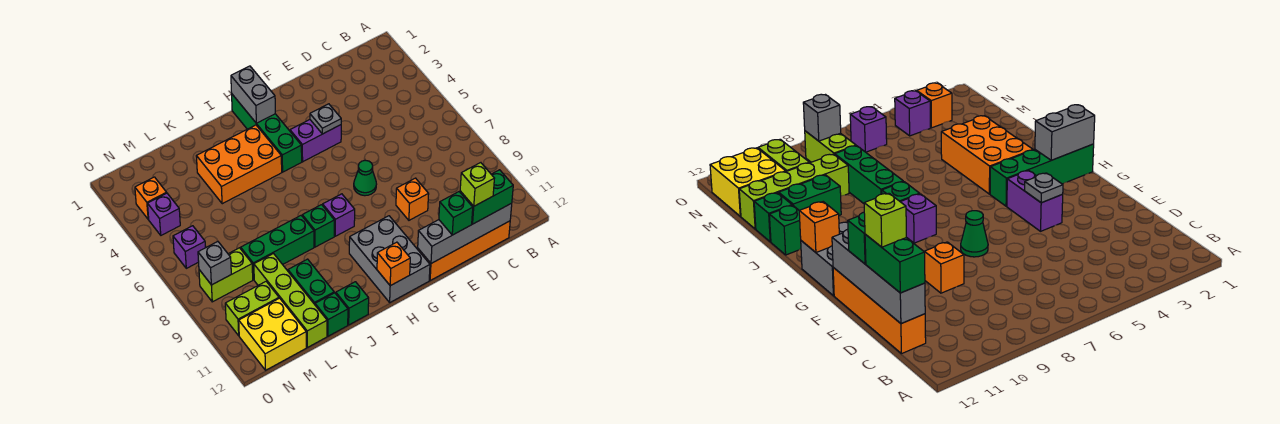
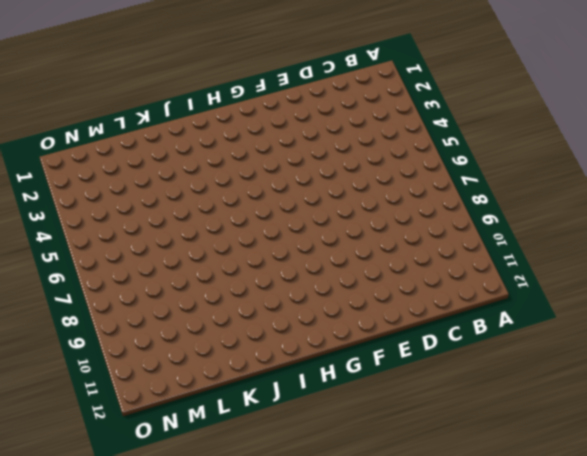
none -> orange 1x4 brick [418,221,510,281]
none -> orange 1x1 brick [396,178,429,220]
none -> purple 1x2 brick [290,120,341,162]

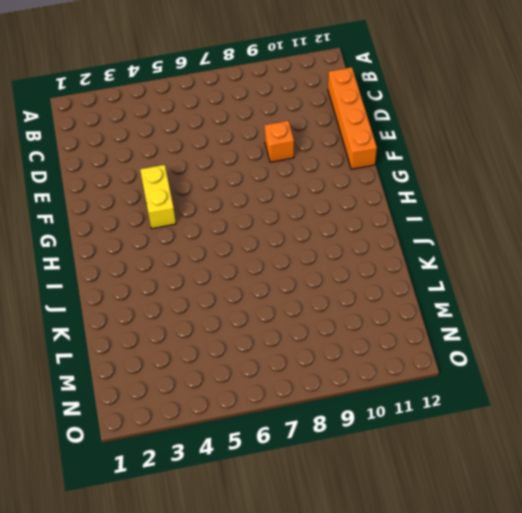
yellow 1x2 brick [140,165,176,228] -> purple 1x2 brick [290,120,341,162]
none -> green 1x1 cone [354,160,376,196]
none -> grey 2x3 brick [349,216,430,302]
none -> green 1x4 brick [232,94,302,172]

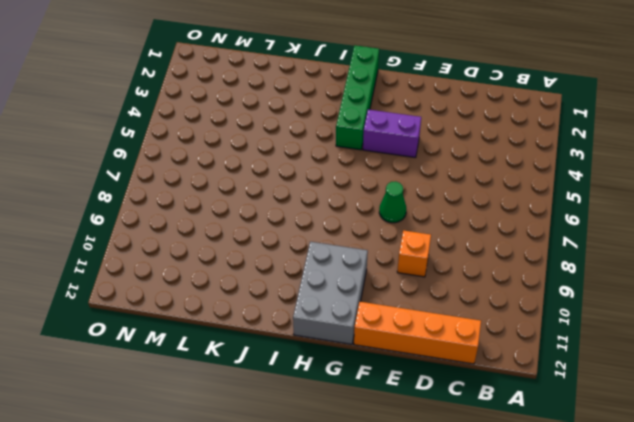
none -> purple 1x1 brick [323,194,355,236]
none -> orange 2x3 brick [196,125,282,204]
none -> green 1x1 brick [302,205,334,247]

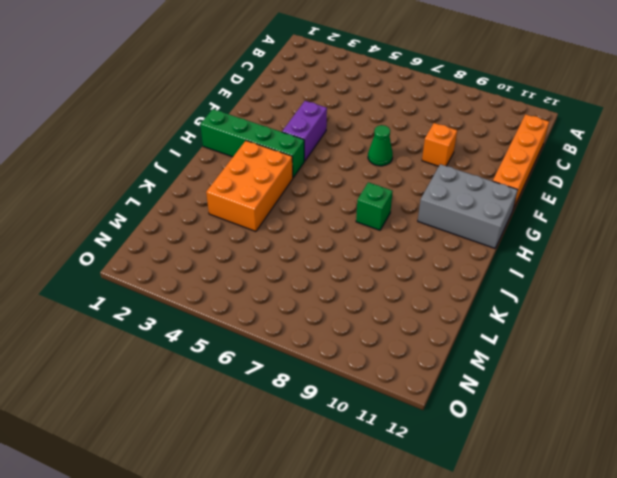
none -> purple 1x1 brick [323,194,355,236]
none -> green 1x3 brick [241,216,314,280]
none -> green 1x1 brick [336,282,369,325]

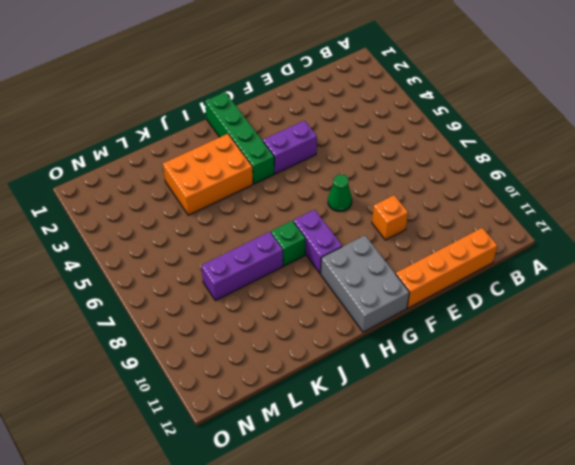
purple 1x2 brick [294,210,342,273] -> purple 1x1 brick [323,194,355,236]
purple 1x3 brick [201,232,283,301] -> green 1x3 brick [241,216,314,280]
none -> green 1x1 brick [336,282,369,325]
none -> green 1x2 brick [288,259,334,304]
none -> green 1x1 brick [315,293,348,336]

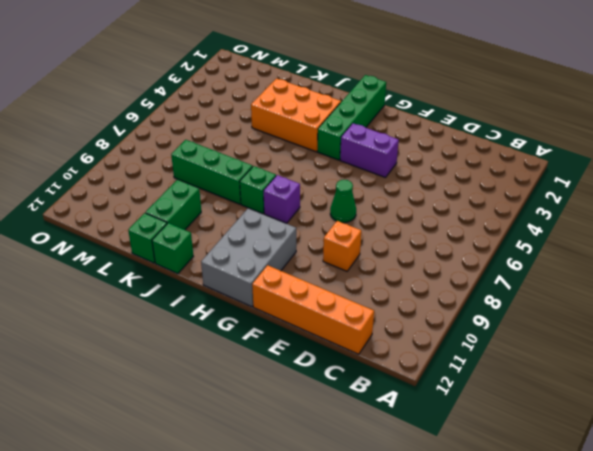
none -> lime 1x4 brick [254,254,327,347]
none -> lime 1x2 brick [199,248,253,302]
none -> lime 1x2 brick [225,282,279,336]

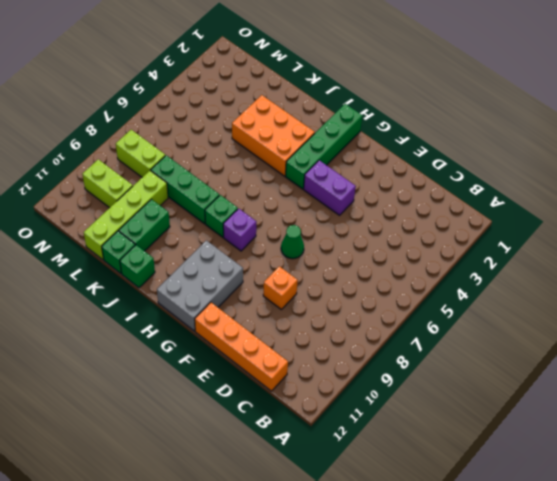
none -> yellow 2x2 brick [239,298,306,370]
none -> orange 1x1 brick [135,177,167,219]
none -> purple 1x1 brick [148,193,180,235]

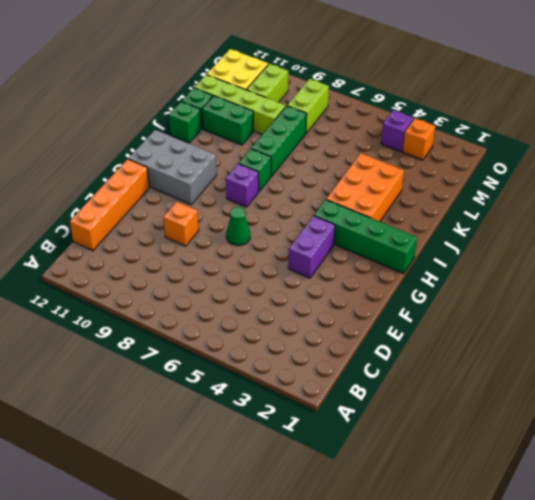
none -> purple 1x1 brick [173,226,205,268]
none -> grey 1x4 brick [418,203,512,263]
none -> grey 1x1 plate [310,104,341,134]

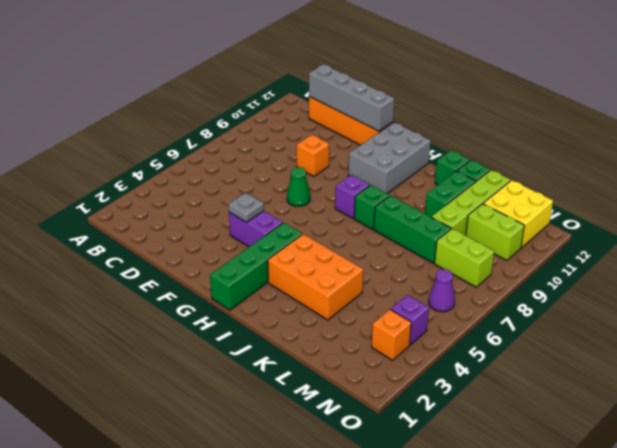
purple 1x1 cone [429,269,455,312] -> purple 1x1 brick [173,226,205,268]
none -> grey 1x2 brick [231,66,275,123]
none -> orange 1x1 brick [377,242,410,286]
none -> grey 1x1 brick [198,242,231,285]

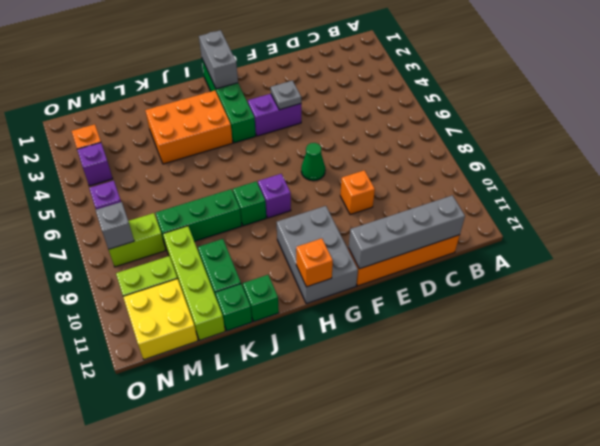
none -> green 1x2 brick [460,170,513,224]
none -> green 1x1 brick [439,192,473,235]
none -> lime 1x1 brick [460,163,494,206]

